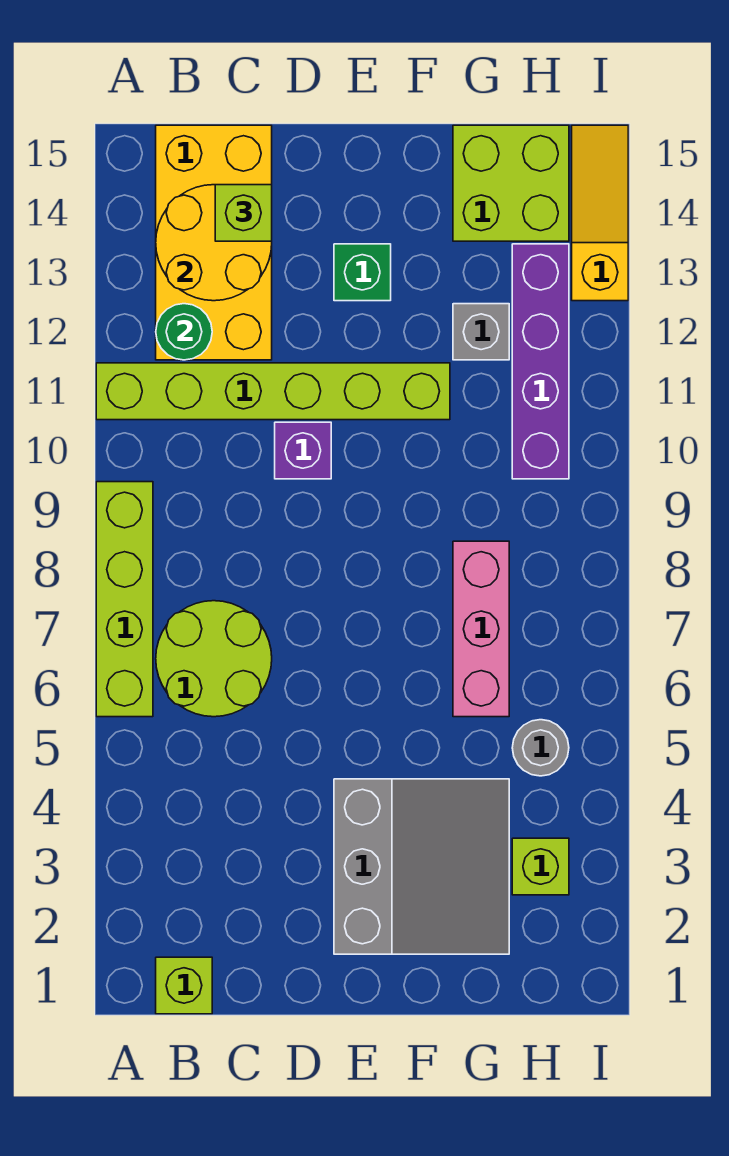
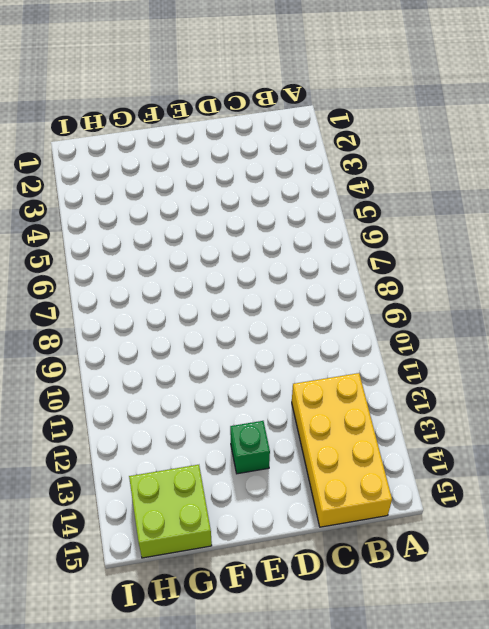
none -> lime 1x4 brick [96,482,153,717]
none -> lime 1x6 brick [96,363,450,420]
none -> lime 1x1 brick [156,957,212,1014]

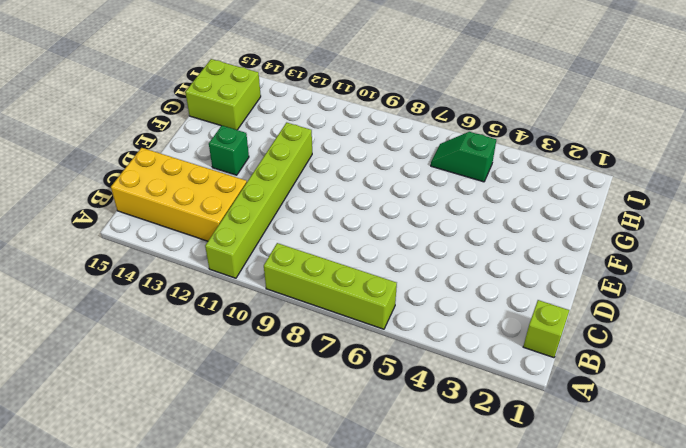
green 1x2 slope [431,132,496,182] -> grey 1x1 round brick [512,720,569,776]
none -> lime 2x2 round brick [156,601,272,717]
none -> purple 1x1 brick [275,422,331,479]
none -> grey 3x3 slope [334,779,509,954]

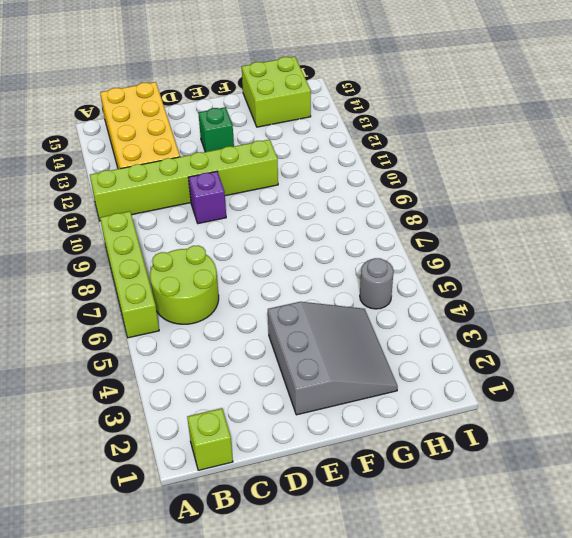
none -> pink 1x3 brick [453,541,509,717]
none -> grey 1x1 brick [453,304,509,360]
none -> lime 1x1 brick [512,838,569,895]

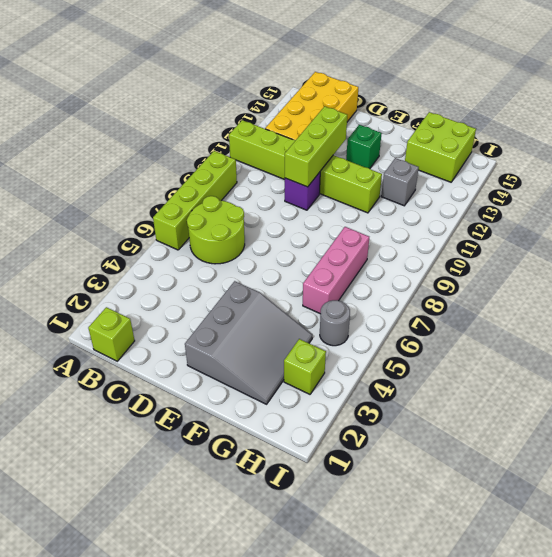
lime 1x3 brick [285,106,347,187] -> none
none -> purple 1x4 brick [512,244,569,479]
none -> yellow 1x3 slope [572,125,628,301]
none -> green 1x1 round brick [156,304,212,360]

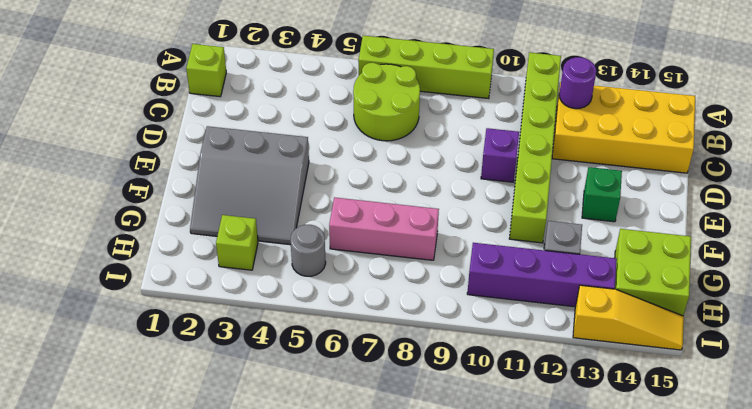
purple 1x1 round brick [559,57,596,109] -> green 1x1 round brick [156,304,212,360]
none -> yellow 2x2 round brick [156,185,272,301]
none -> lime 1x1 brick [215,185,272,241]

